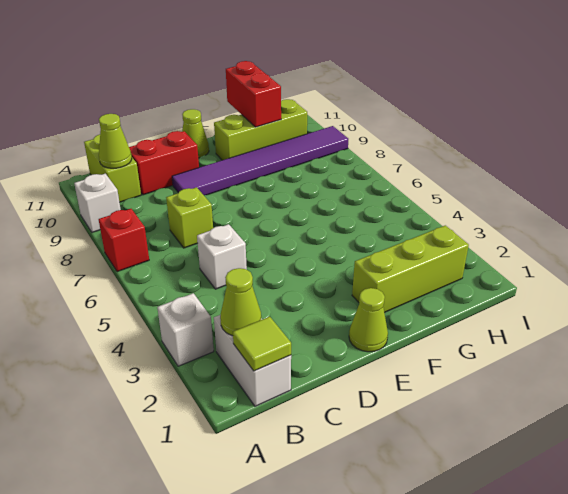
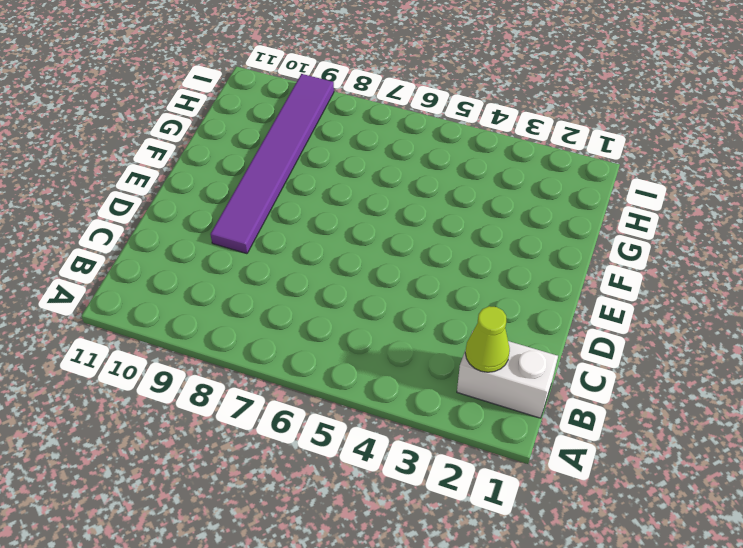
none -> white 1x1 brick [157,293,214,366]
none -> red 1x1 brick [99,209,149,272]
none -> white 1x1 brick [74,174,121,232]

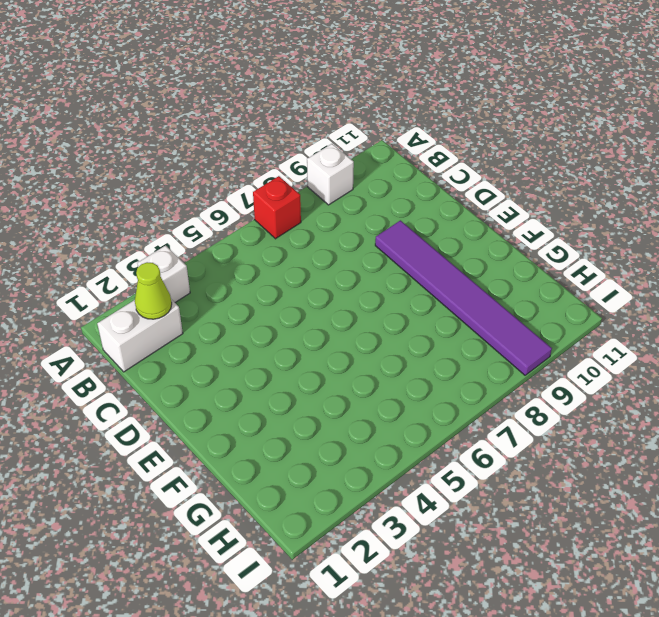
none -> lime 1x2 brick [84,134,141,202]
none -> white 1x1 brick [197,224,247,289]
none -> lime 1x1 brick [166,187,213,248]

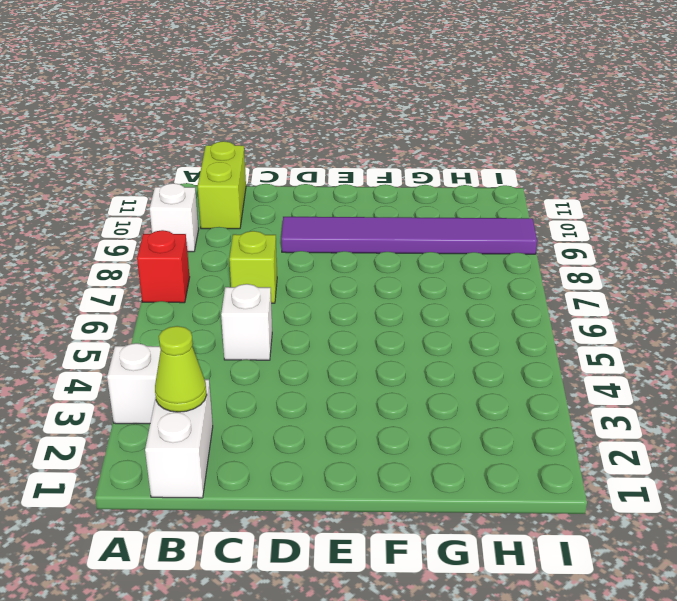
none -> red 1x2 brick [129,131,199,195]
none -> lime 1x1 cone [349,288,388,352]
none -> lime 1x1 cone [182,109,209,158]

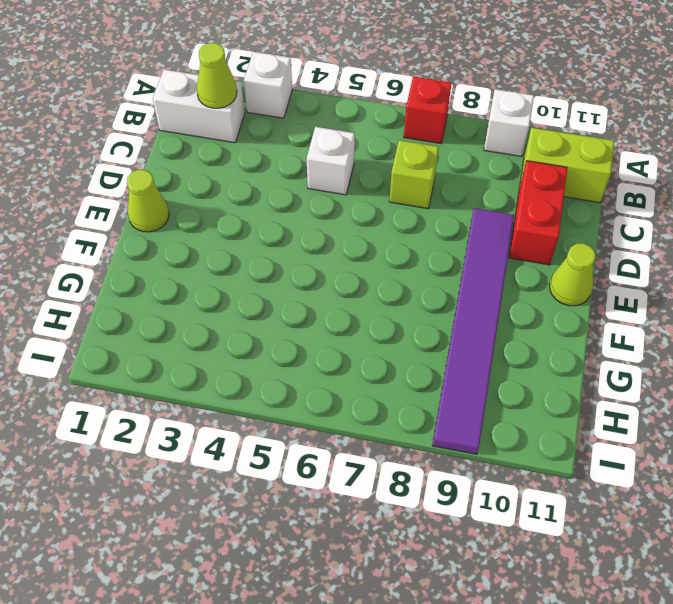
none -> lime 1x3 brick [352,225,469,313]
none -> lime 1x3 brick [214,99,307,160]
none -> lime 1x1 tile [233,317,291,371]

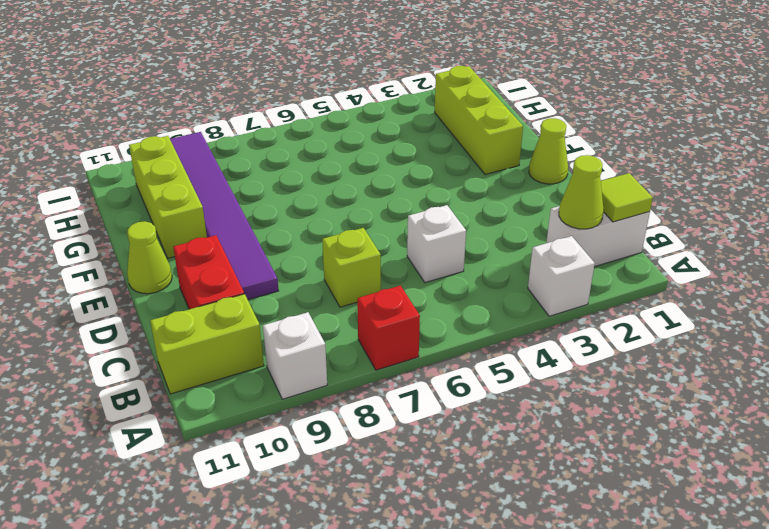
none -> lime 1x1 cone [99,114,132,168]
none -> red 1x2 brick [226,61,281,127]

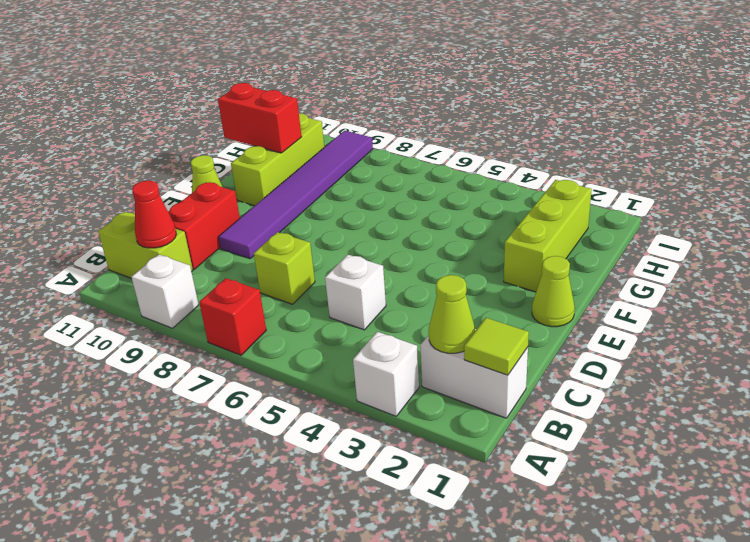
red 1x1 cone [132,181,176,248] -> lime 1x1 cone [99,114,132,168]

